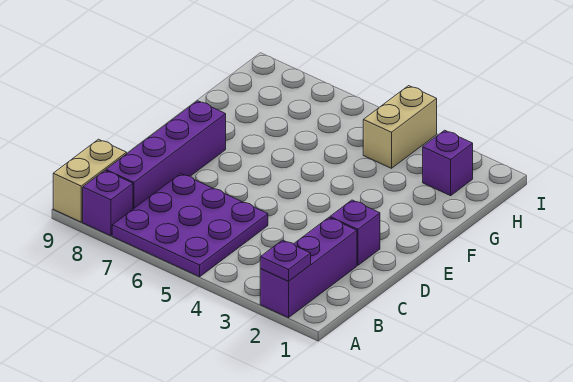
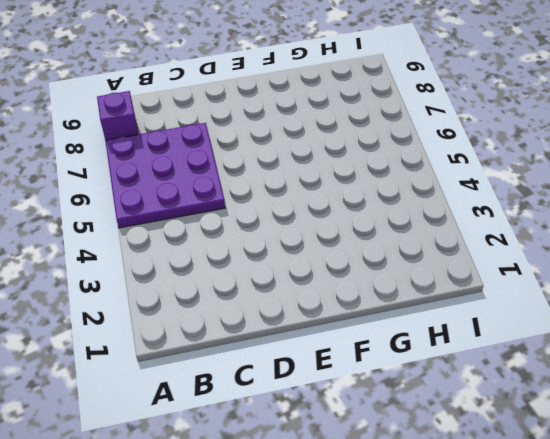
none -> purple 1x3 brick [260,218,357,318]
none -> tan 1x2 brick [53,139,127,222]

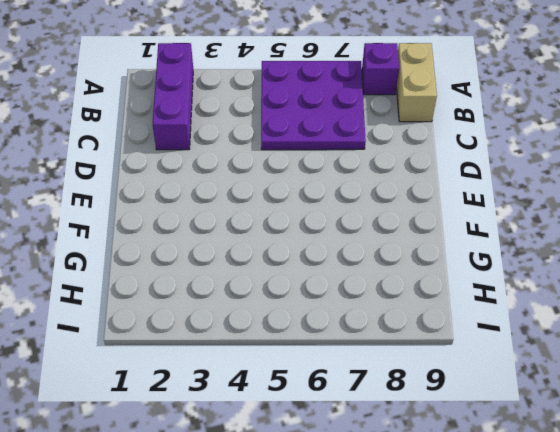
none -> purple 1x4 brick [106,101,226,209]
none -> purple 1x1 brick [330,200,380,265]

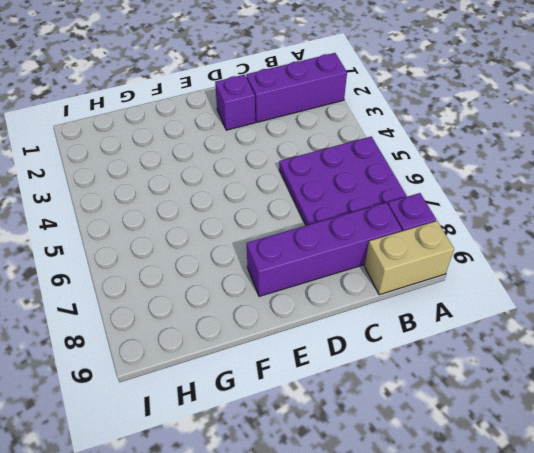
none -> purple 1x1 brick [423,130,473,196]
none -> tan 1x2 brick [363,86,437,168]

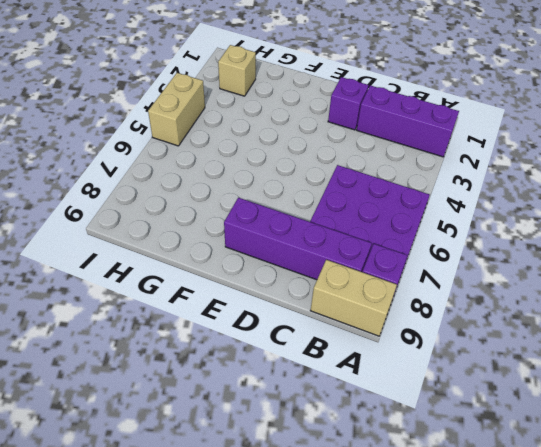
tan 1x1 brick [218,45,256,96] -> purple 1x1 brick [423,130,473,196]
tan 1x2 brick [148,73,205,146] -> tan 1x2 brick turned to [363,86,437,168]
none -> purple 1x1 plate [260,240,311,281]

